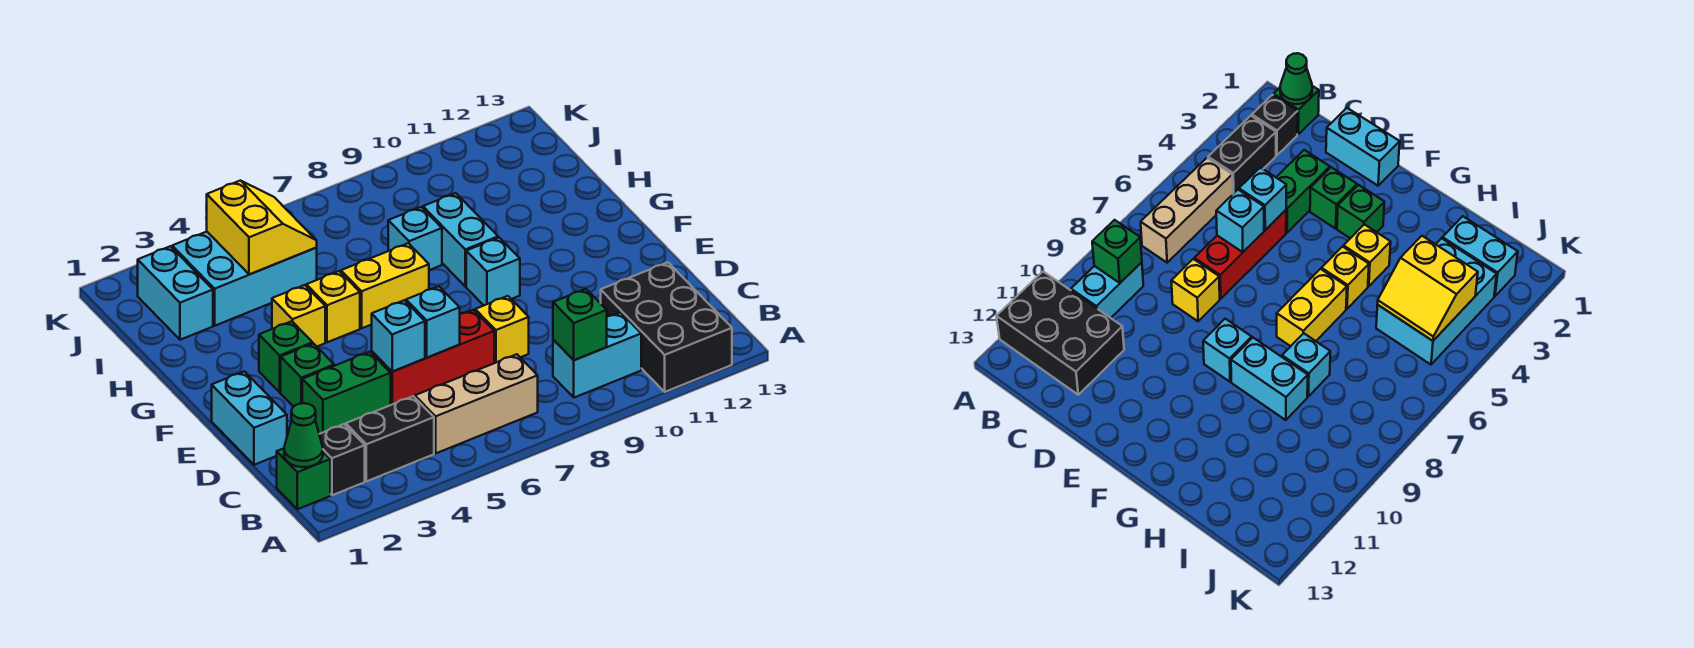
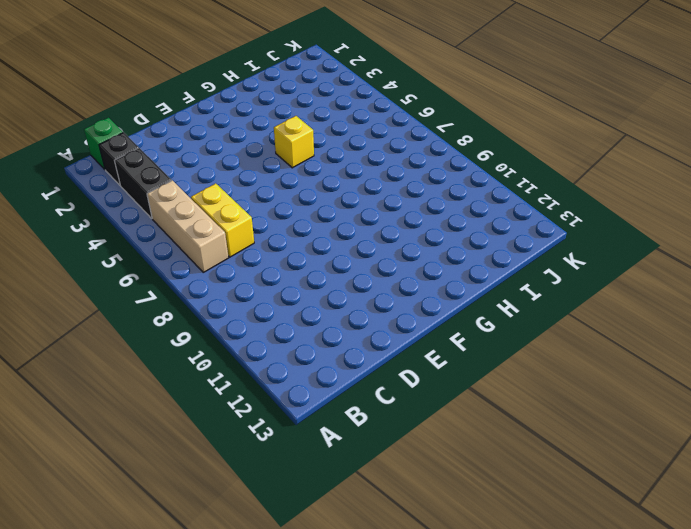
yellow 1x2 brick [191,183,254,257] -> yellow 1x2 brick moved to [341,243,429,328]
none -> black 2x3 brick [601,262,732,392]
none -> cyan 1x2 brick [553,312,641,398]
none -> cyan 1x2 brick [212,371,287,465]

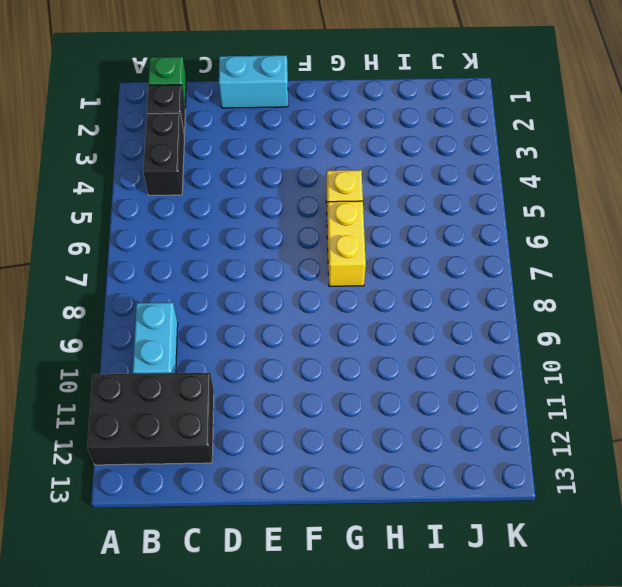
none -> tan 1x3 brick [415,354,538,453]
none -> green 1x2 brick [302,352,391,434]
none -> red 1x3 brick [372,310,494,405]

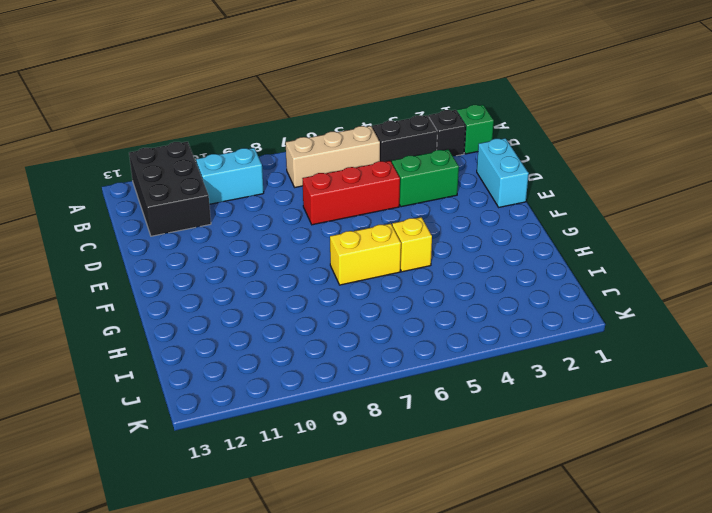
none -> yellow 1x1 brick [475,296,529,363]
none -> green 1x1 brick [281,344,334,407]
none -> green 1x1 brick [259,321,313,392]

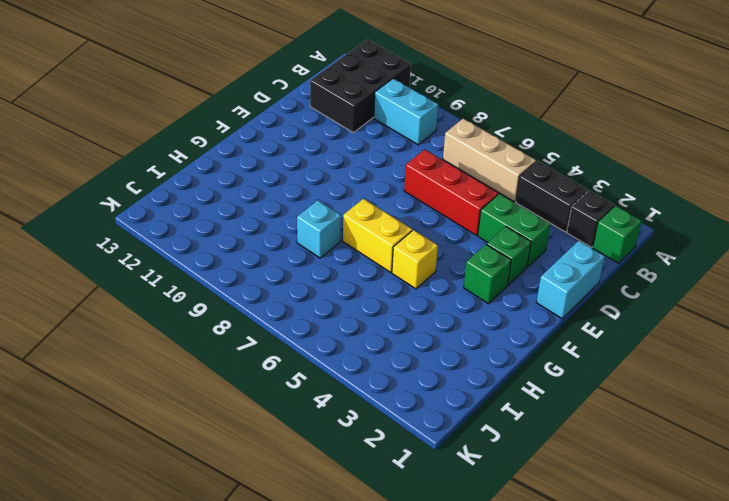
none -> yellow 1x1 brick [475,296,529,363]
none -> cyan 1x1 brick [466,238,520,305]
none -> yellow 1x1 brick [272,285,325,346]

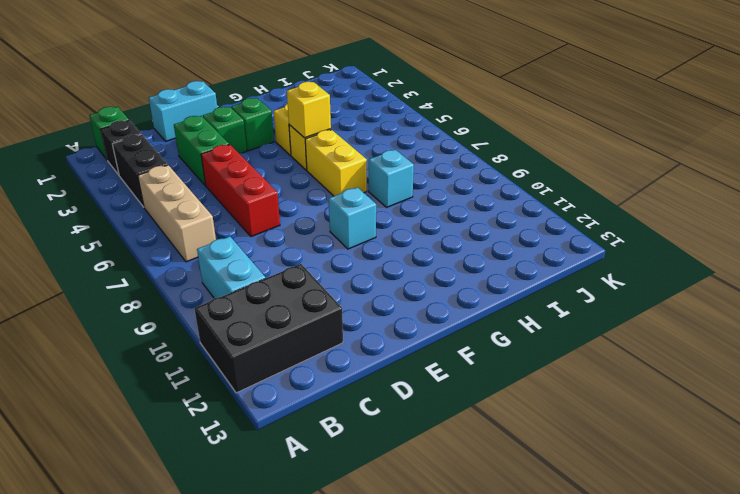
yellow 1x1 brick [287,82,331,138] -> yellow 1x1 brick moved to [475,296,529,363]
none -> cyan 1x2 brick [423,193,498,286]
none -> cyan 1x2 brick [138,246,213,340]
none -> cyan 2x3 brick [172,232,317,326]

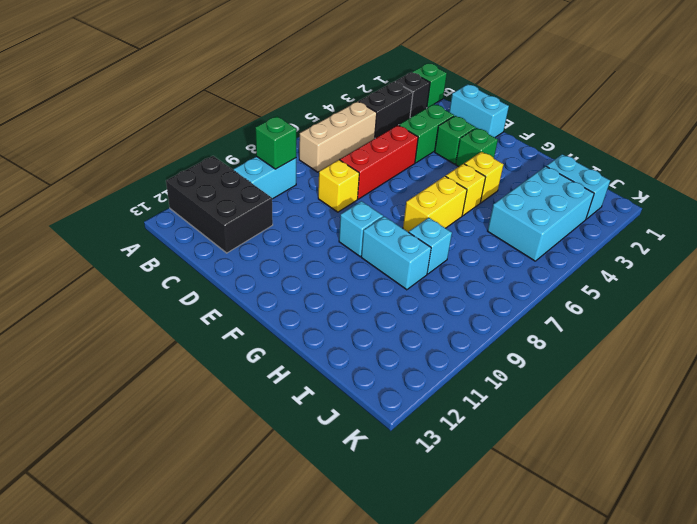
none -> green 1x1 cone [284,403,323,467]
none -> cyan 1x1 brick [372,300,425,372]
none -> cyan 1x1 brick [406,286,460,358]

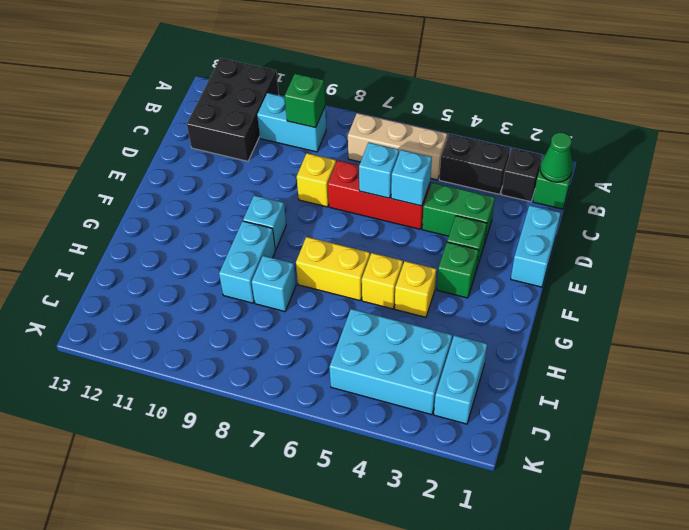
none -> yellow 2x2 slope [207,181,317,275]

